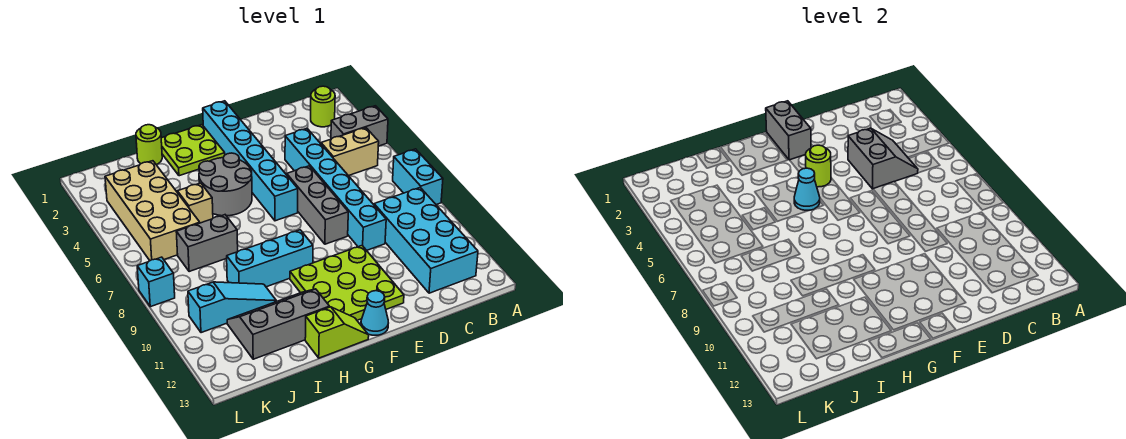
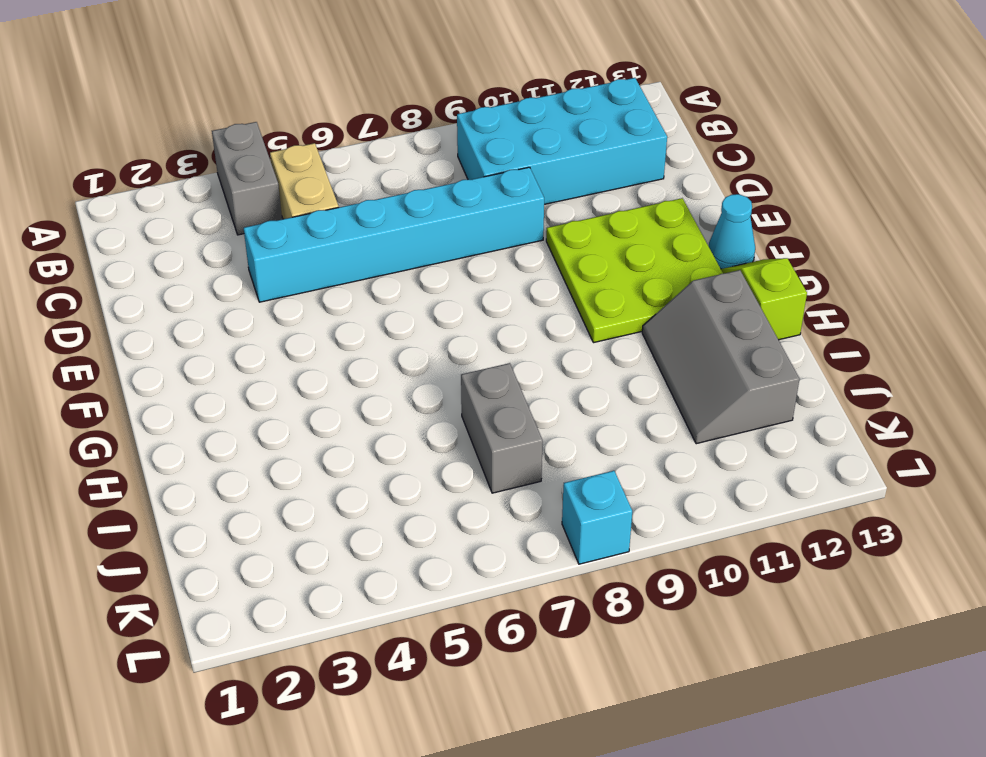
none -> cyan 1x2 brick [393,149,443,205]
none -> lime 1x1 round brick [311,86,335,127]
none -> grey 1x3 brick [287,166,348,244]

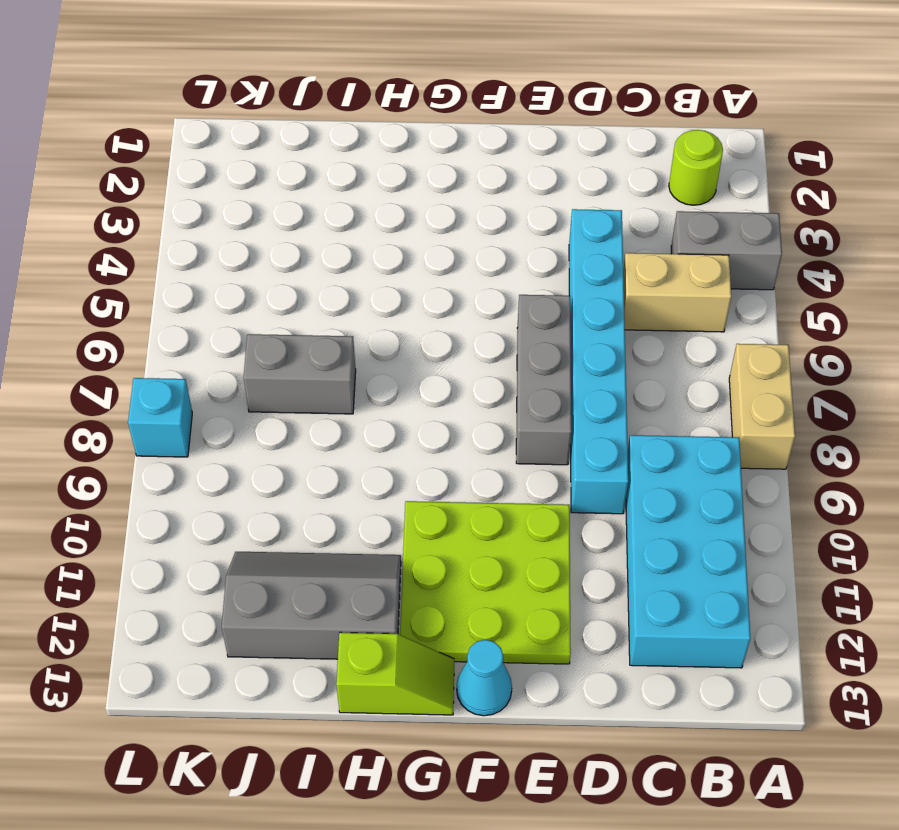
tan 1x2 brick [729,344,795,469] -> cyan 1x2 brick [393,149,443,205]
none -> cyan 1x6 brick [203,101,298,221]
none -> lime 2x2 plate [161,125,225,176]
none -> grey 2x2 round brick [199,153,252,216]

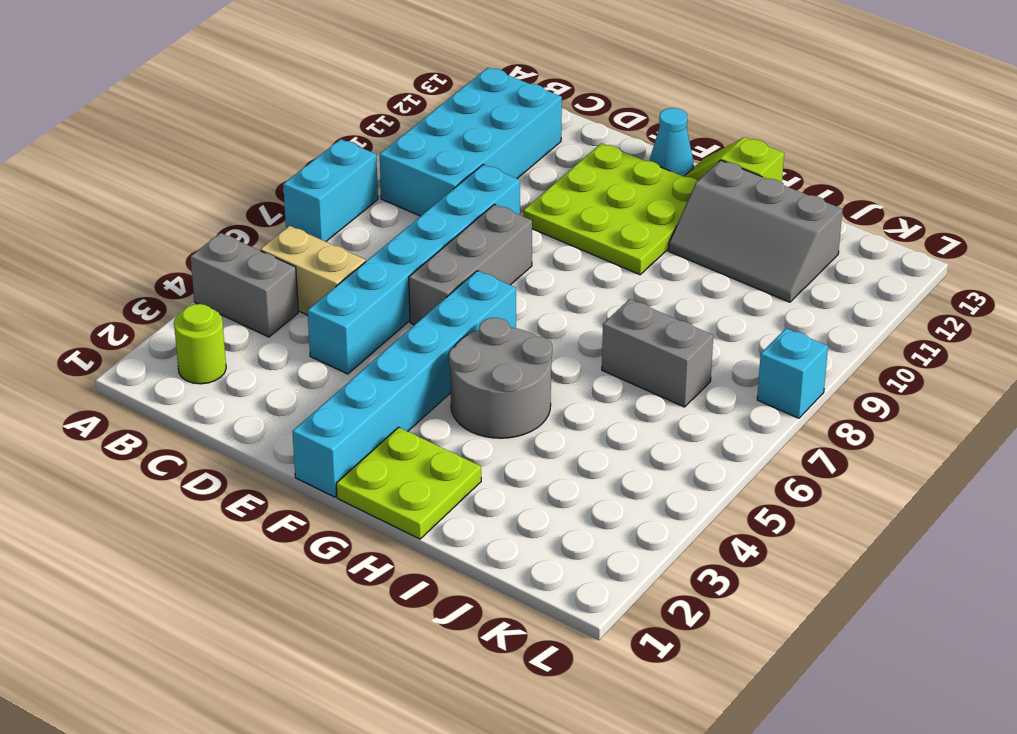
none -> cyan 1x3 brick [227,230,313,287]
none -> lime 1x1 round brick [136,125,162,165]
none -> tan 1x1 brick [177,183,213,223]

